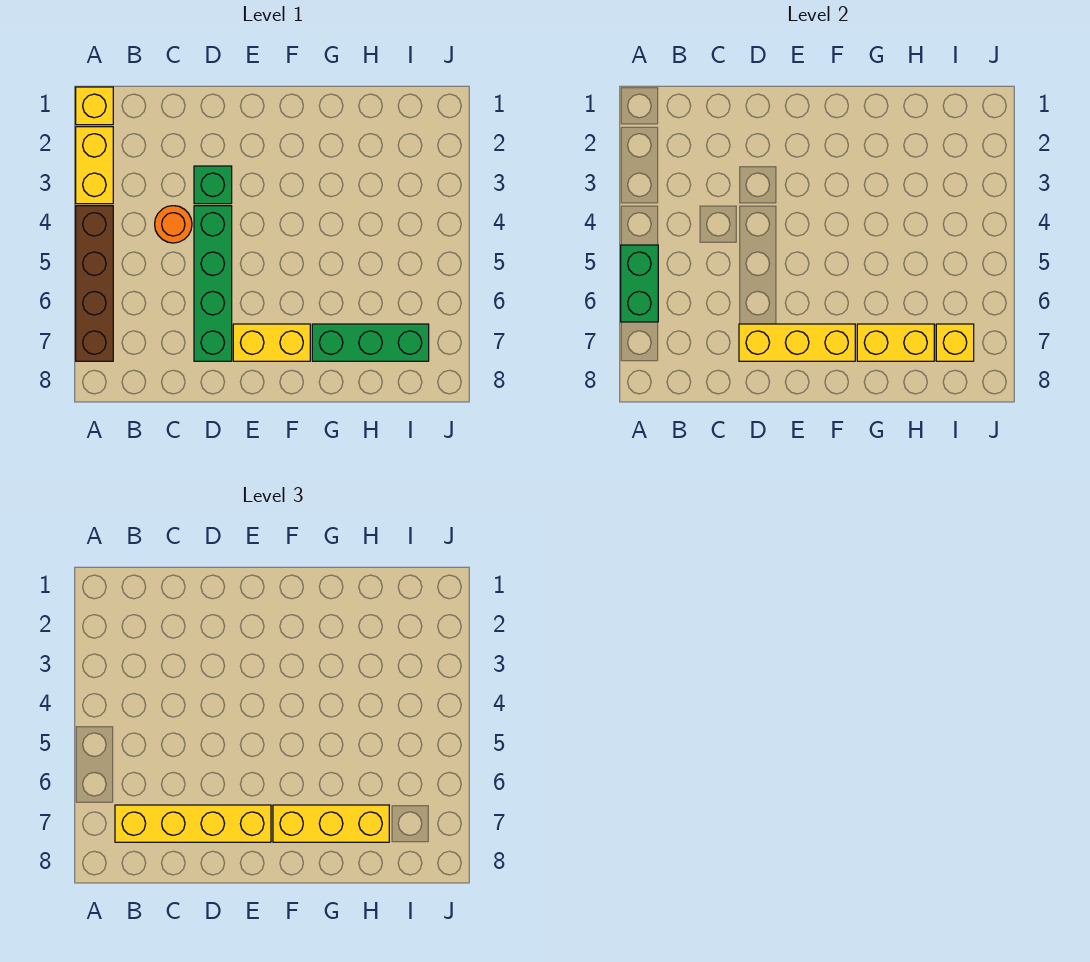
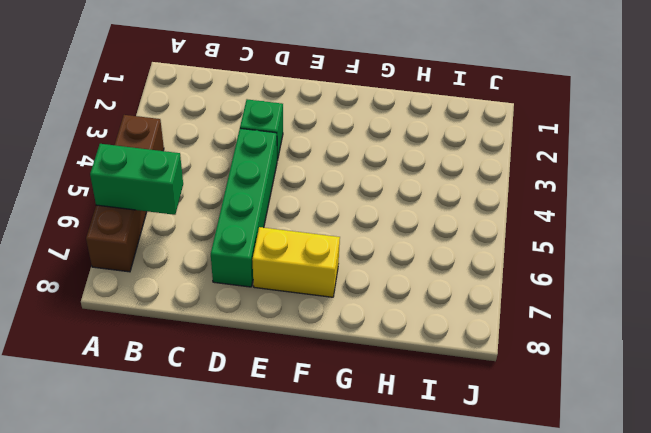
green 1x2 brick [90,144,183,215] -> green 1x2 brick turned to [621,245,658,322]
none -> yellow 1x1 brick [76,87,113,125]
none -> yellow 1x2 brick [76,127,113,204]
none -> orange 1x1 round brick [155,206,192,243]

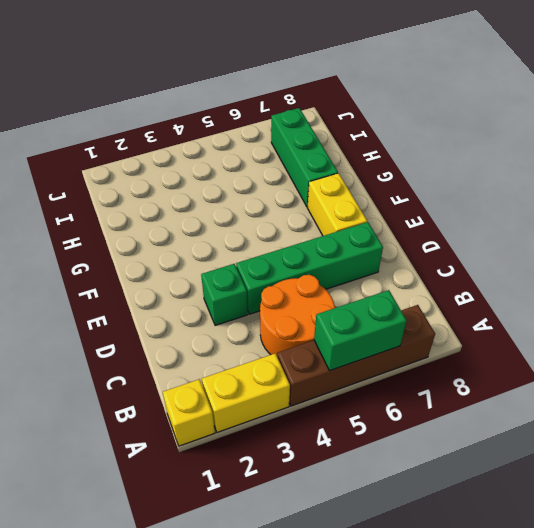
orange 2x2 round brick [260,275,335,355] -> orange 1x1 round brick [155,206,192,243]
none -> yellow 1x3 brick [739,324,855,361]
none -> yellow 1x2 brick [857,324,934,361]
none -> yellow 1x1 brick [936,324,974,361]

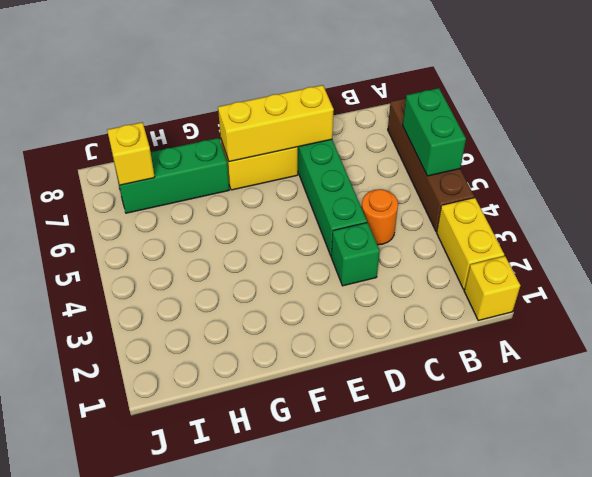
none -> yellow 1x2 brick [857,324,934,361]
none -> yellow 1x4 brick [115,805,271,842]
none -> yellow 1x3 brick [273,805,389,842]

